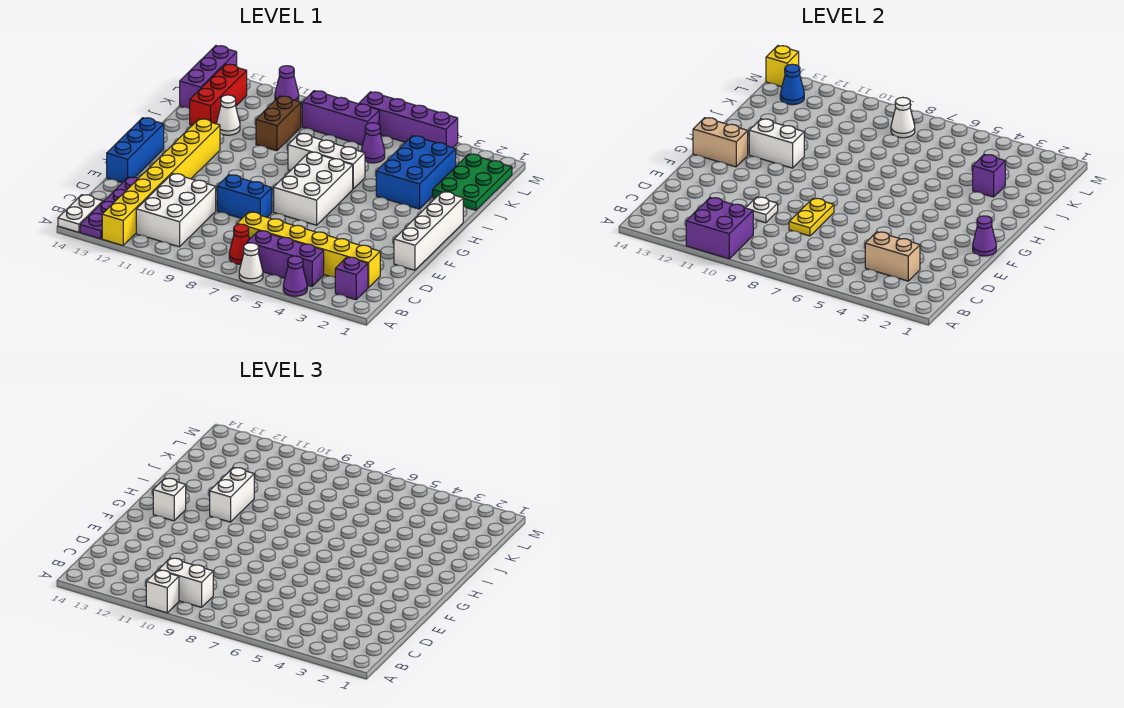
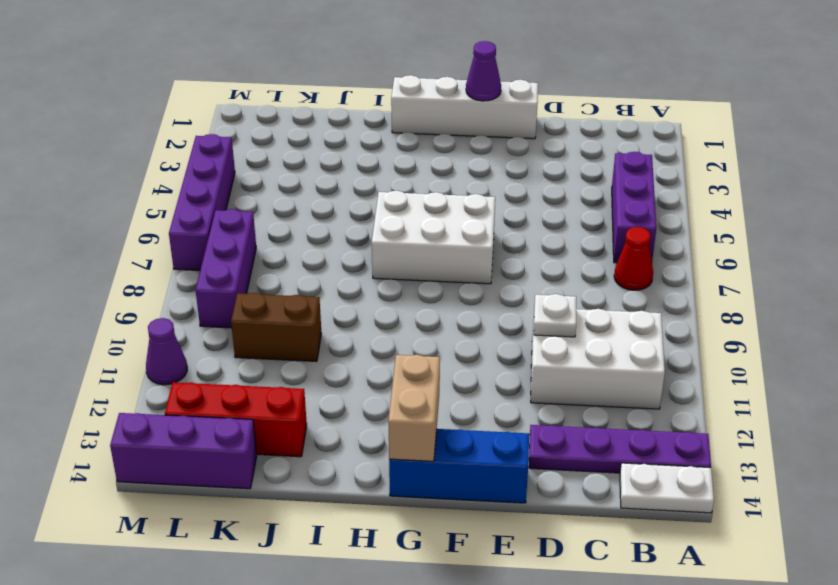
none -> purple 1x1 cone [283,256,307,296]
none -> white 1x1 cone [239,243,263,283]
none -> yellow 1x8 brick [102,119,220,245]
none -> purple 1x1 brick [335,257,368,300]

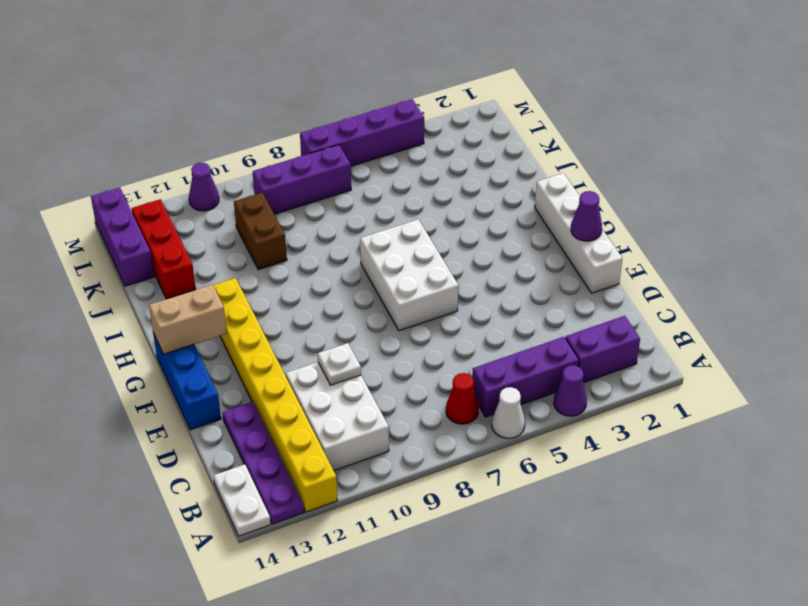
purple 1x2 brick [566,316,640,383] -> purple 1x1 brick [335,257,368,300]
none -> yellow 1x6 brick [237,212,380,288]
none -> blue 1x2 brick [217,175,272,218]
none -> blue 2x3 brick [376,136,456,209]
none -> white 1x3 brick [288,133,365,189]

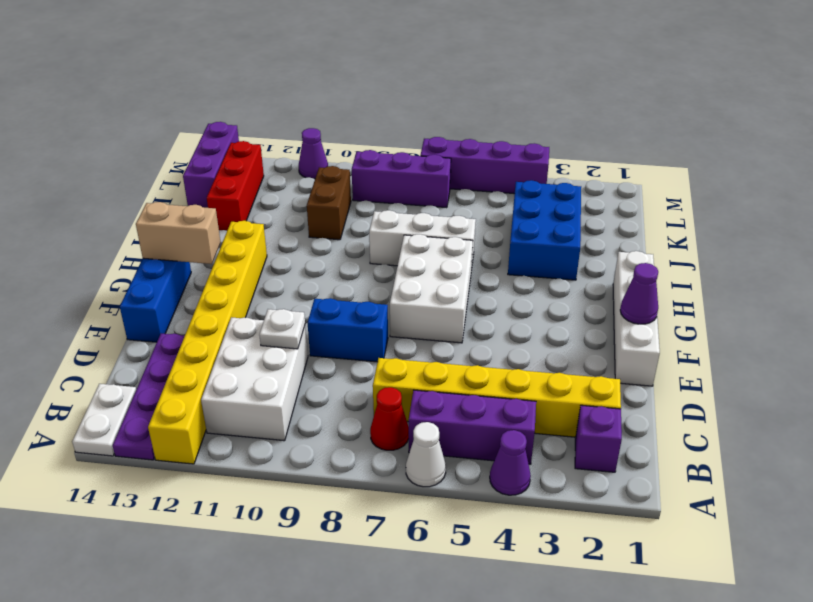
none -> green 2x3 plate [433,154,512,210]
none -> white 1x1 cone [216,95,240,135]
none -> purple 1x1 cone [361,123,385,163]
none -> purple 2x2 brick [686,198,753,259]

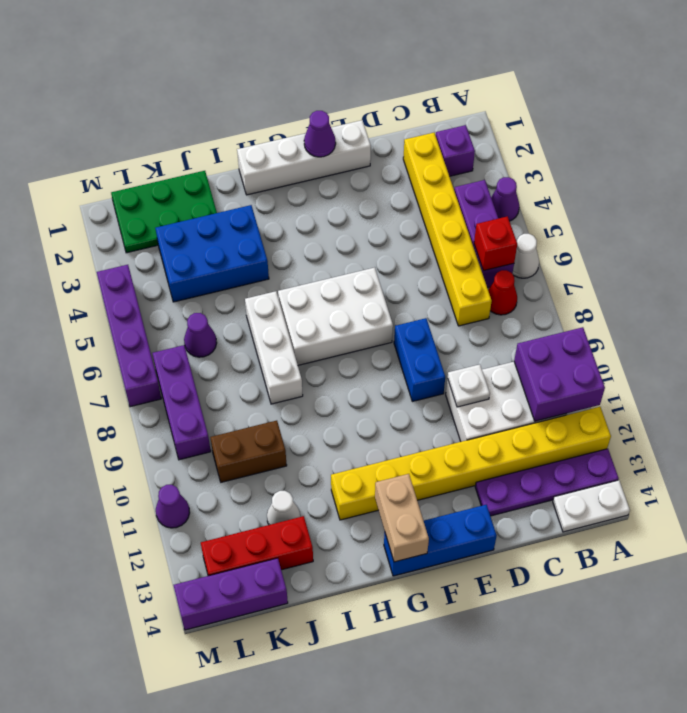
red 1x1 brick [474,216,517,271] -> none
none -> tan 1x2 brick [865,232,920,281]
none -> yellow 1x2 plate [789,198,834,236]
none -> white 1x2 brick [749,119,804,168]
none -> purple 1x1 brick [973,154,1005,197]

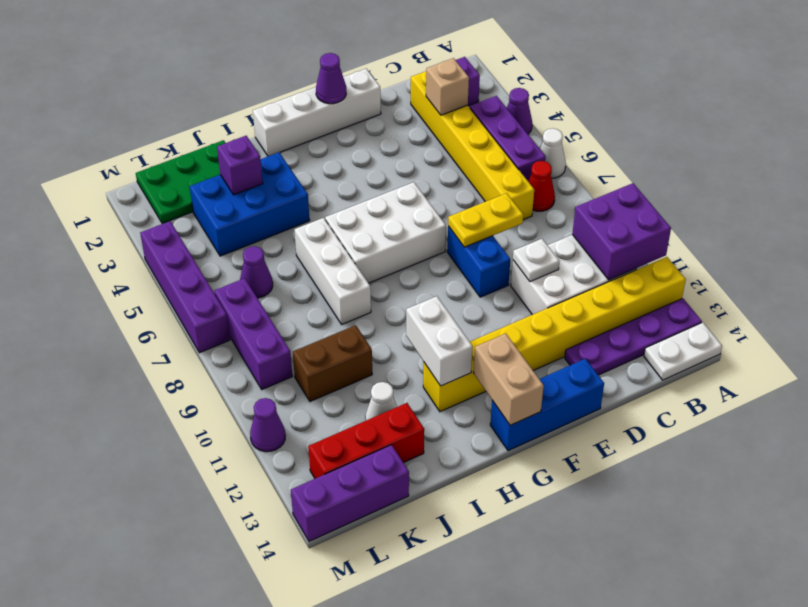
tan 1x1 brick [426,58,469,115] -> tan 1x2 brick [865,232,920,281]
none -> white 1x1 cone [891,97,915,138]
none -> blue 1x1 cone [780,64,804,105]
none -> yellow 1x1 brick [766,46,799,87]
none -> white 1x1 brick [146,570,179,613]

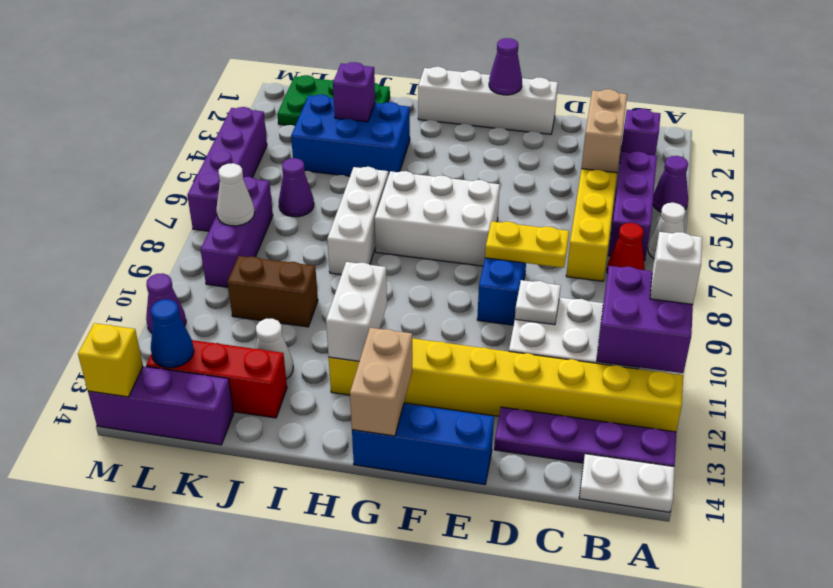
none -> white 1x2 brick [159,558,213,607]
none -> white 1x1 brick [153,478,186,521]
none -> white 1x2 brick [210,467,254,522]

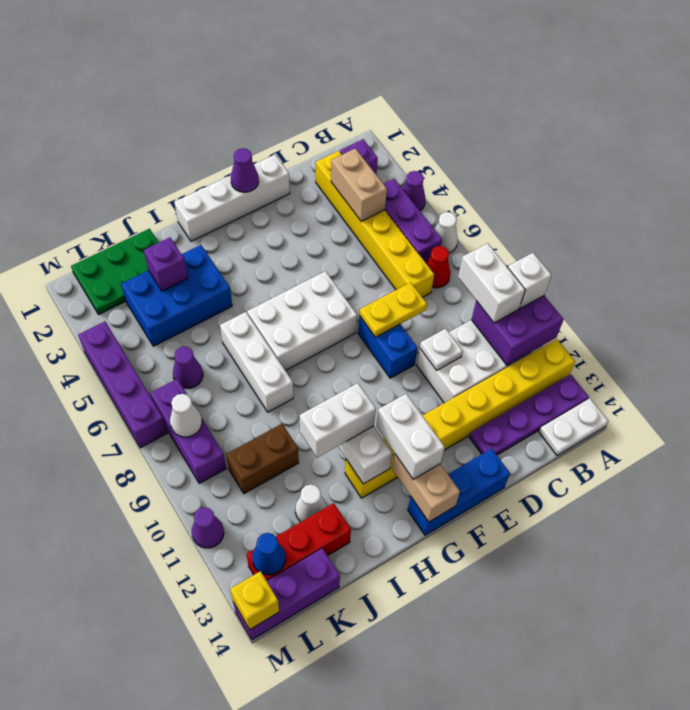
white 1x2 brick [376,394,445,479] -> white 1x1 brick [153,478,186,521]

